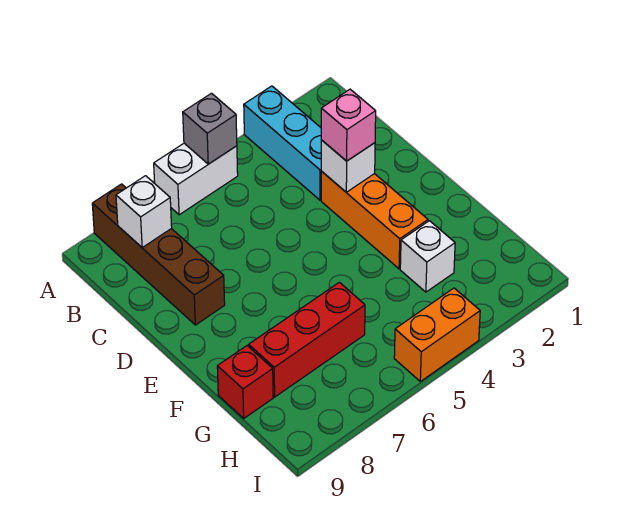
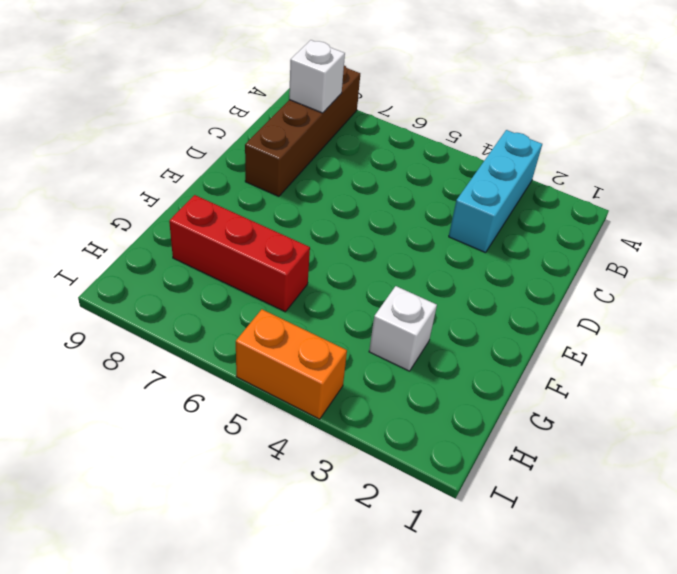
none -> white 1x2 brick [154,143,238,215]
none -> orange 1x3 brick [321,171,428,269]
none -> red 1x1 brick [217,346,273,418]

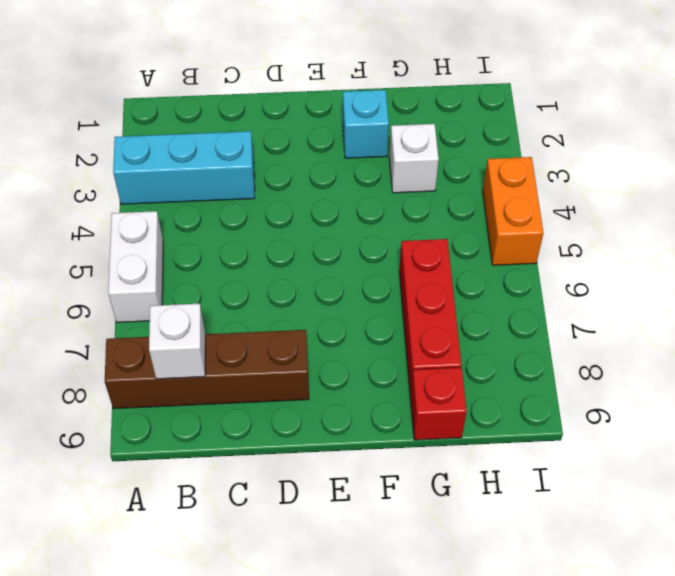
cyan 1x1 brick [343,90,389,158] -> none
none -> orange 1x3 brick [321,171,428,269]
none -> grey 1x1 brick [183,93,237,164]
none -> white 1x1 brick [321,140,375,192]

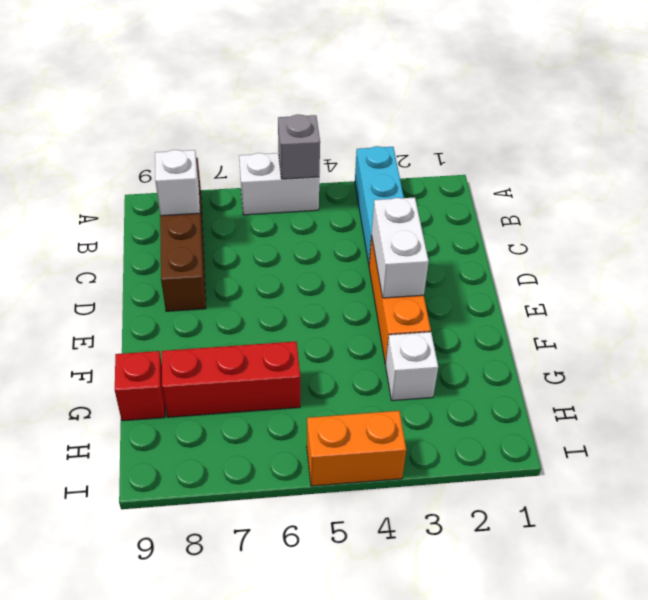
white 1x2 brick [371,197,429,298] -> white 1x1 brick [321,140,375,192]
none -> pink 1x1 brick [321,89,376,161]

